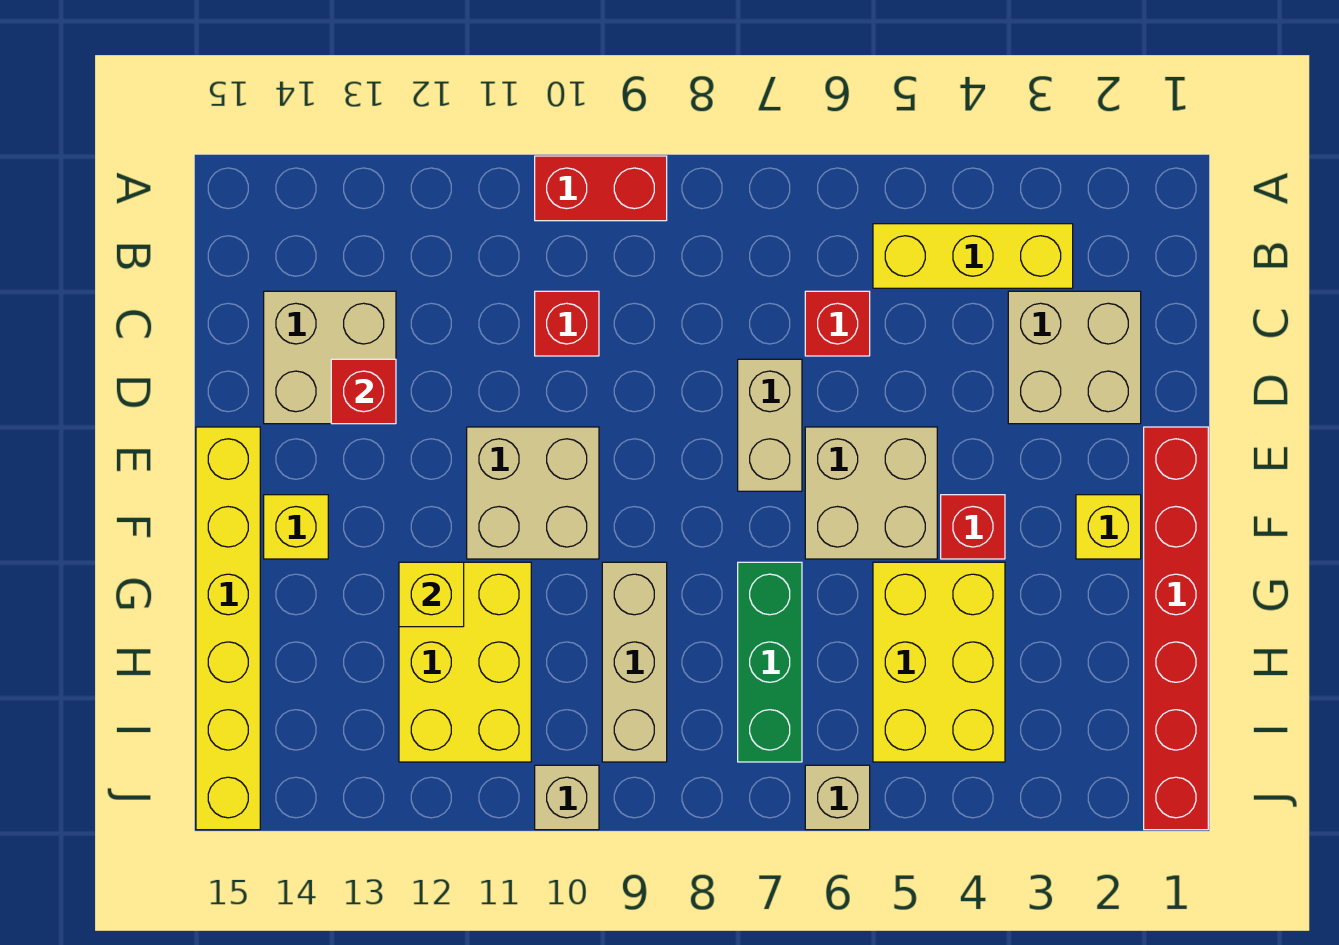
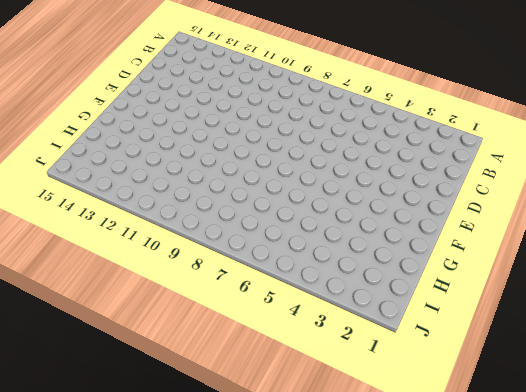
none -> red 1x2 brick [535,156,667,221]
none -> yellow 1x3 brick [873,224,1073,288]
none -> tan 2x2 brick [1008,291,1141,424]

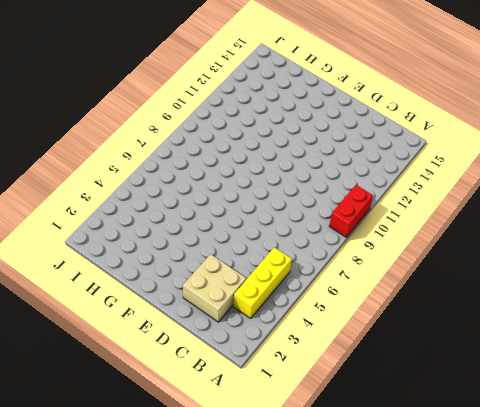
none -> red 1x1 brick [805,291,870,356]
none -> red 1x1 brick [535,291,599,356]
none -> tan 2x2 brick [264,291,396,424]

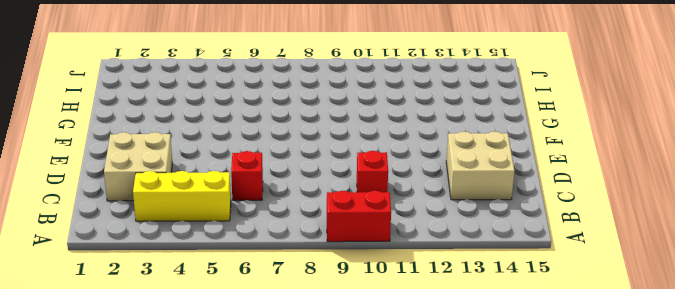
none -> tan 1x2 brick [738,359,802,491]
none -> red 1x6 brick [1144,427,1208,830]
none -> tan 2x2 brick [805,427,937,559]

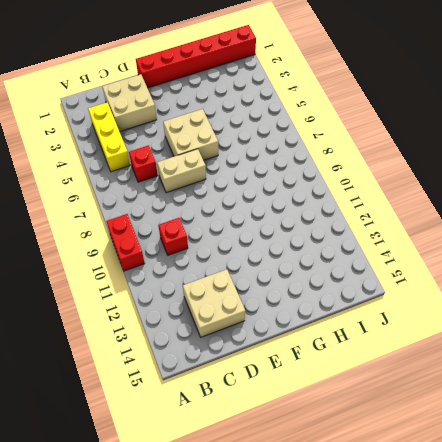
none -> tan 2x2 brick [467,427,599,559]
none -> yellow 1x6 brick [196,427,260,830]
none -> yellow 1x1 brick [1076,495,1141,559]

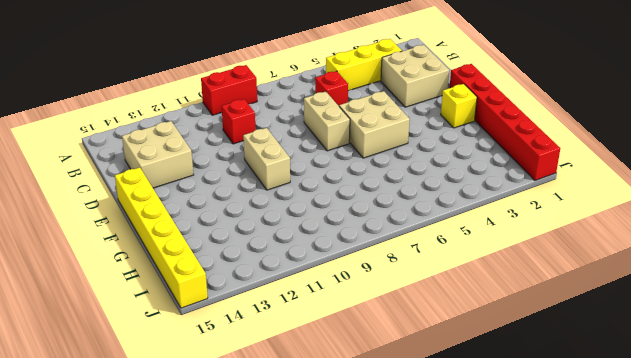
tan 1x2 brick [243,128,290,190] -> tan 2x2 brick [467,427,599,559]
none -> red 1x1 brick [941,495,1005,559]
none -> yellow 1x1 brick [264,495,328,559]
none -> yellow 2x3 brick [873,562,1005,762]

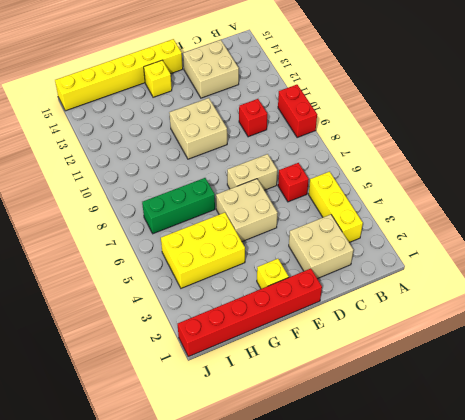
none -> red 1x1 brick [941,495,1005,559]
none -> tan 1x3 brick [602,562,667,762]
none -> yellow 2x3 brick [399,562,531,762]

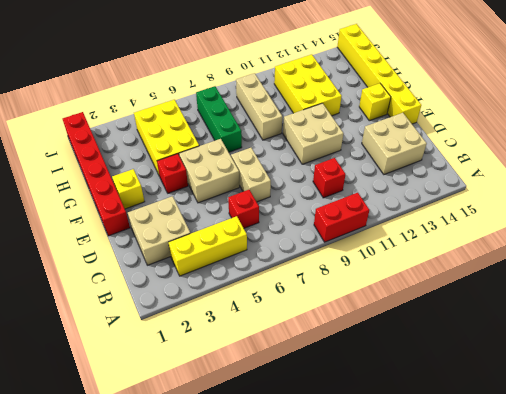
none -> tan 1x1 brick [805,765,870,830]
none -> tan 1x1 brick [535,765,599,830]
none -> red 1x1 brick [331,359,396,424]

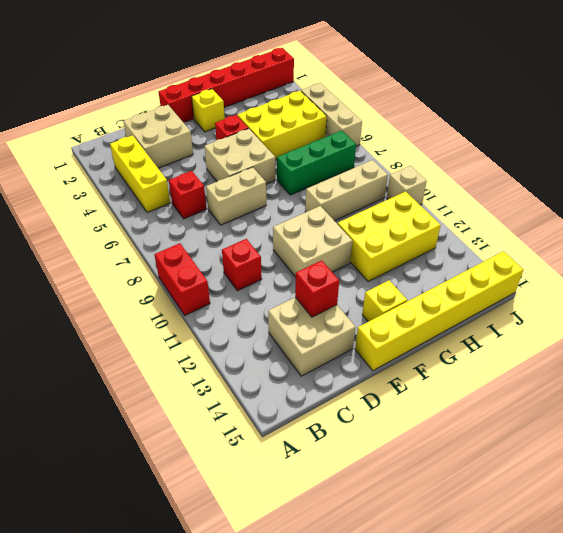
tan 1x3 brick [301,83,362,146] -> tan 1x1 brick [805,765,870,830]
none -> yellow 1x1 brick [399,562,464,627]

